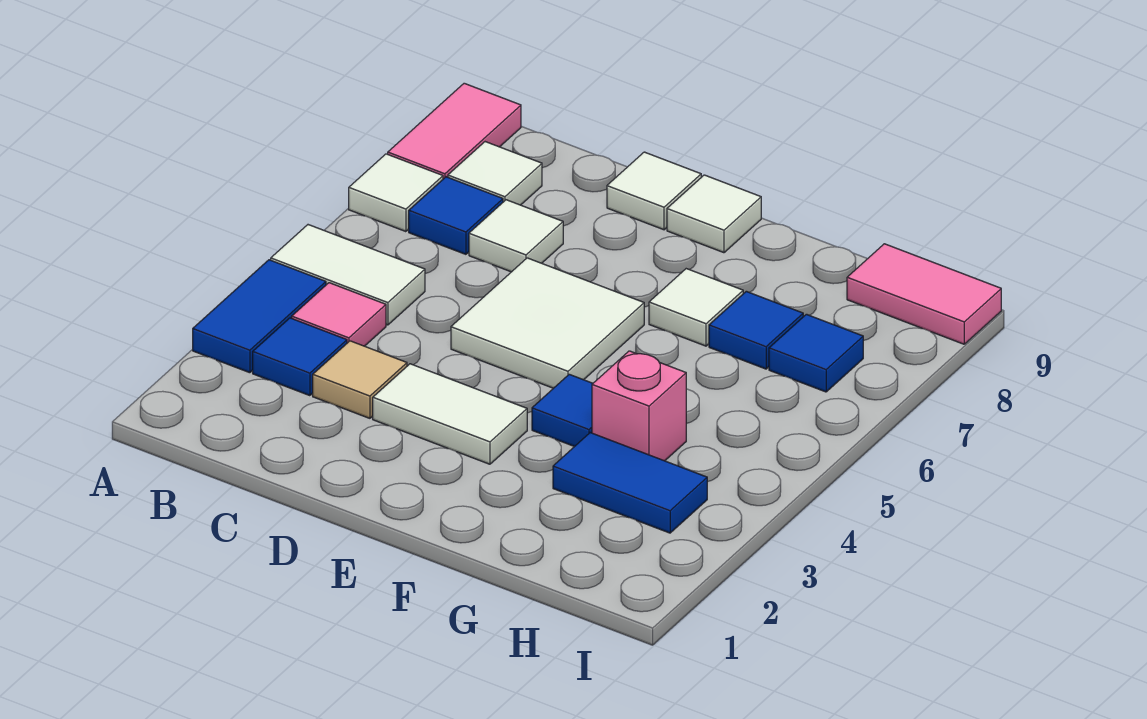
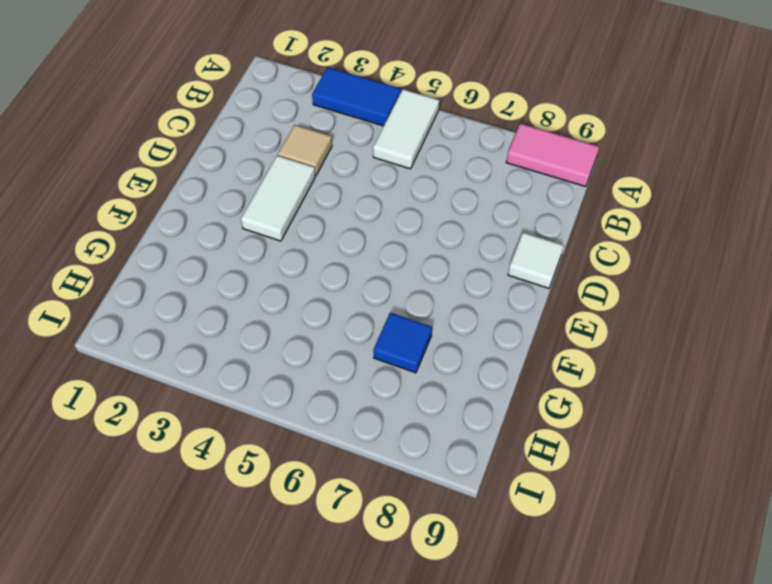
none -> white 1x1 tile [349,154,443,232]
none -> blue 1x1 tile [253,318,347,396]
none -> pink 1x1 tile [292,283,386,346]

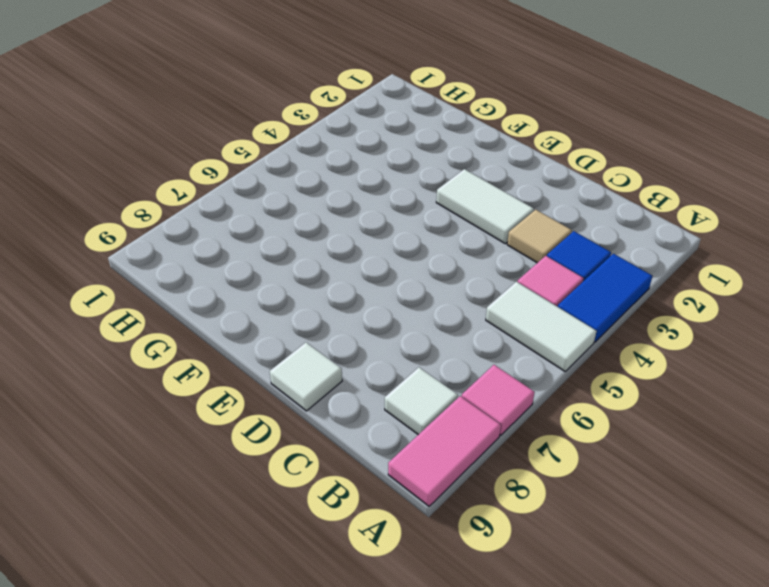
pink 1x1 tile [461,365,535,435] -> white 1x1 tile [349,154,443,232]
none -> blue 1x1 tile [409,177,503,254]
none -> white 1x1 tile [469,200,563,272]
none -> white 2x2 tile [451,258,644,388]

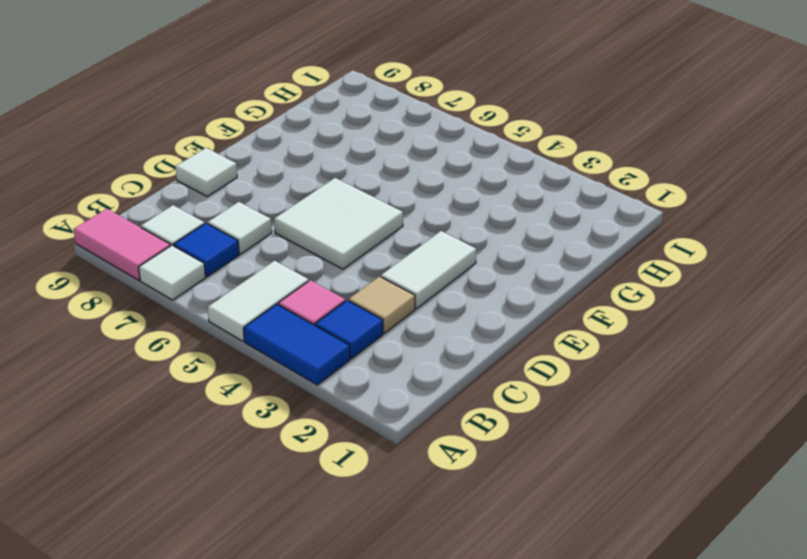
none -> white 1x1 tile [667,175,761,253]
none -> blue 1x1 tile [532,374,593,447]
none -> white 1x1 tile [649,269,743,346]

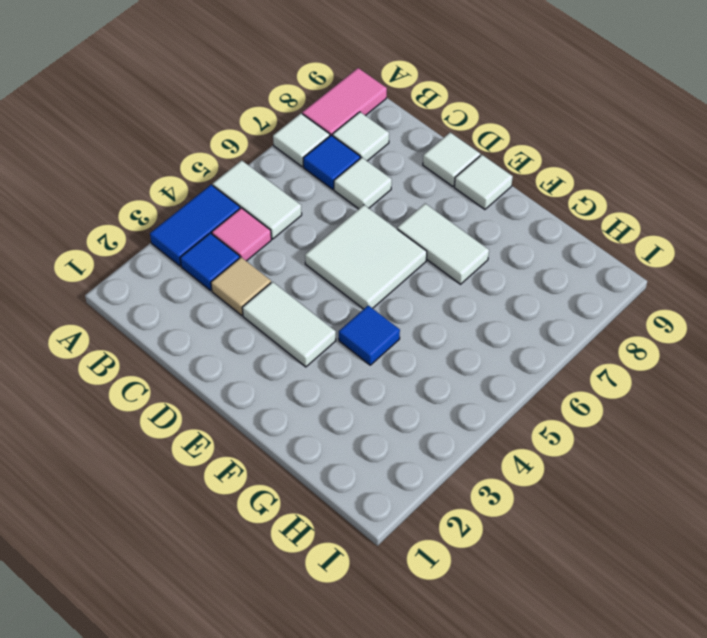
white 1x2 tile [397,204,489,284] -> white 1x1 tile [649,269,743,346]
none -> blue 1x2 tile [553,433,707,533]
none -> pink 1x1 brick [592,351,686,461]
none -> blue 1x1 tile [709,291,803,369]

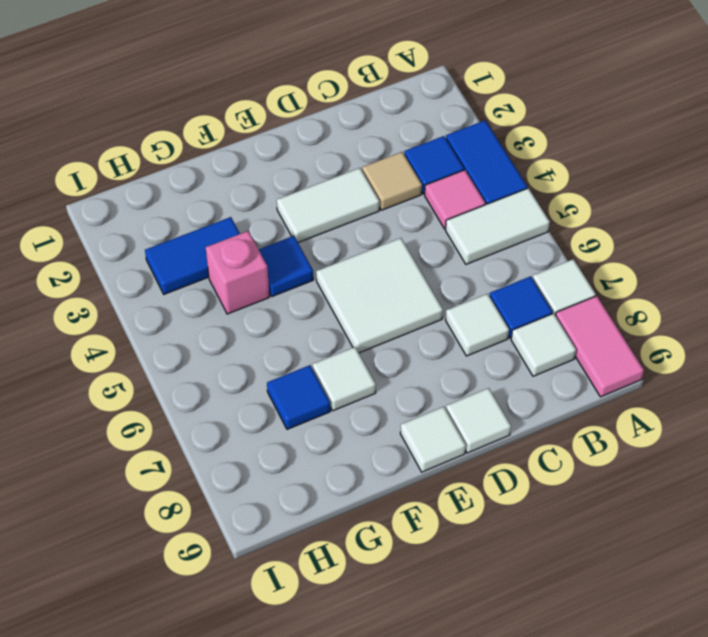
none -> blue 1x1 tile [769,314,863,392]
none -> pink 1x2 tile [847,244,1001,344]

